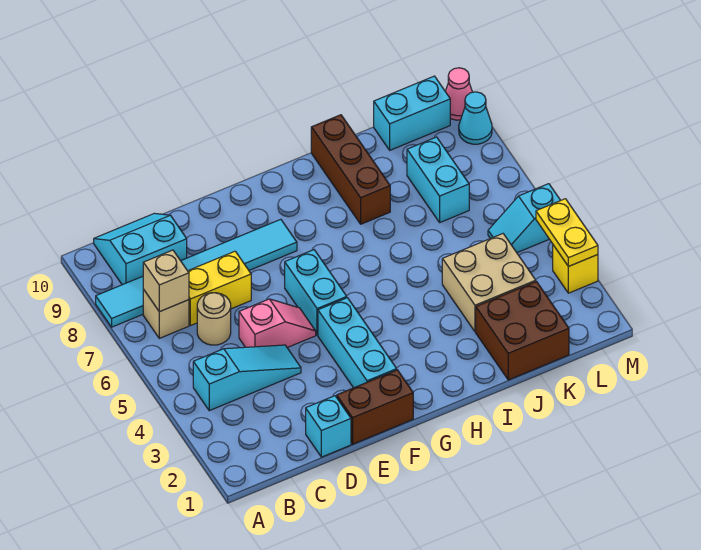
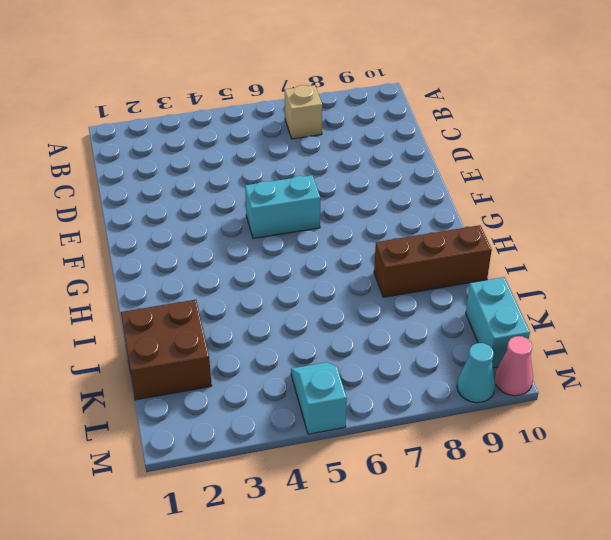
none -> cyan 1x6 tile [96,219,297,327]
none -> cyan 1x3 slope [193,345,301,411]
none -> cyan 2x2 slope [94,213,187,285]

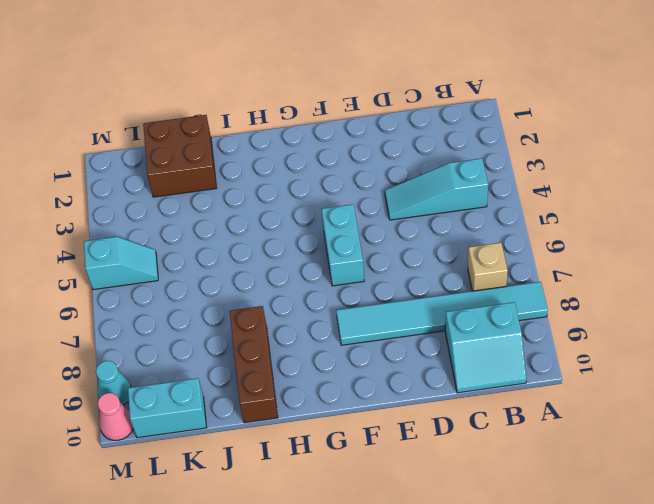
none -> tan 1x1 round brick [197,293,231,345]
none -> yellow 1x2 brick [188,251,251,326]
none -> cyan 1x1 brick [306,396,351,457]

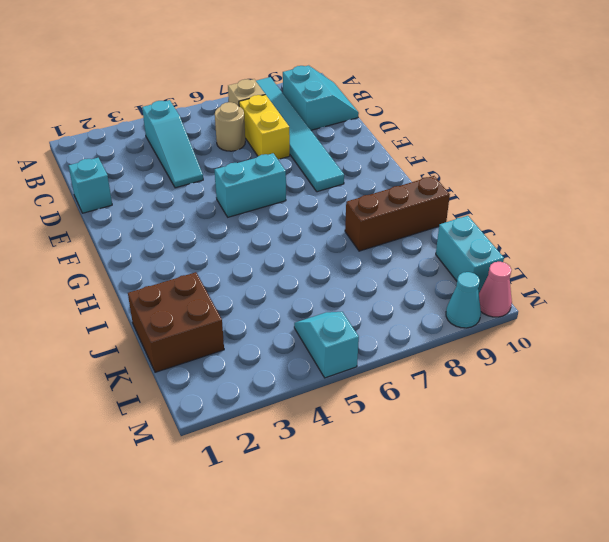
none -> pink 1x2 slope [239,299,316,348]
none -> brown 1x2 brick [337,370,413,444]
none -> cyan 1x3 brick [318,298,397,388]

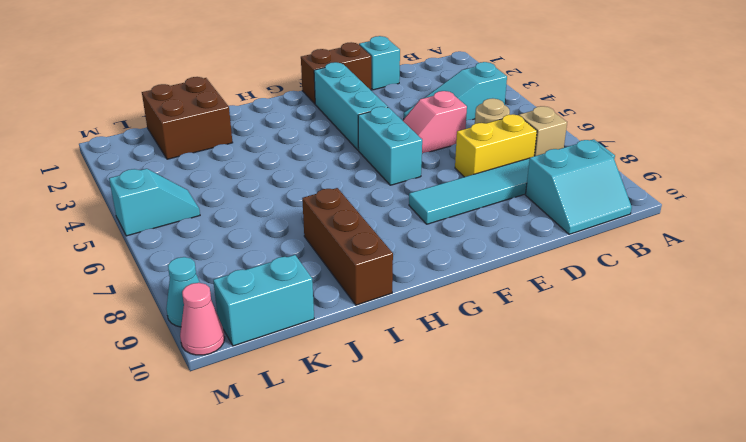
none -> tan 2x2 brick [442,234,536,332]
none -> cyan 1x2 brick [407,137,469,222]
none -> yellow 1x1 brick [553,245,598,293]

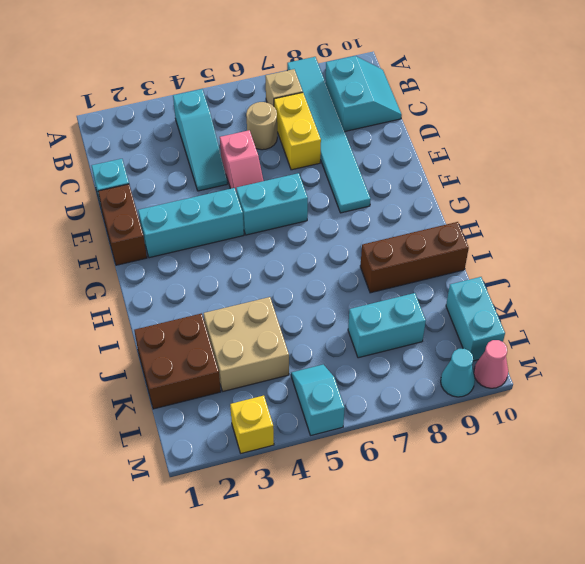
none -> tan 1x1 brick [143,250,189,312]
none -> yellow 1x2 plate [536,199,598,266]

